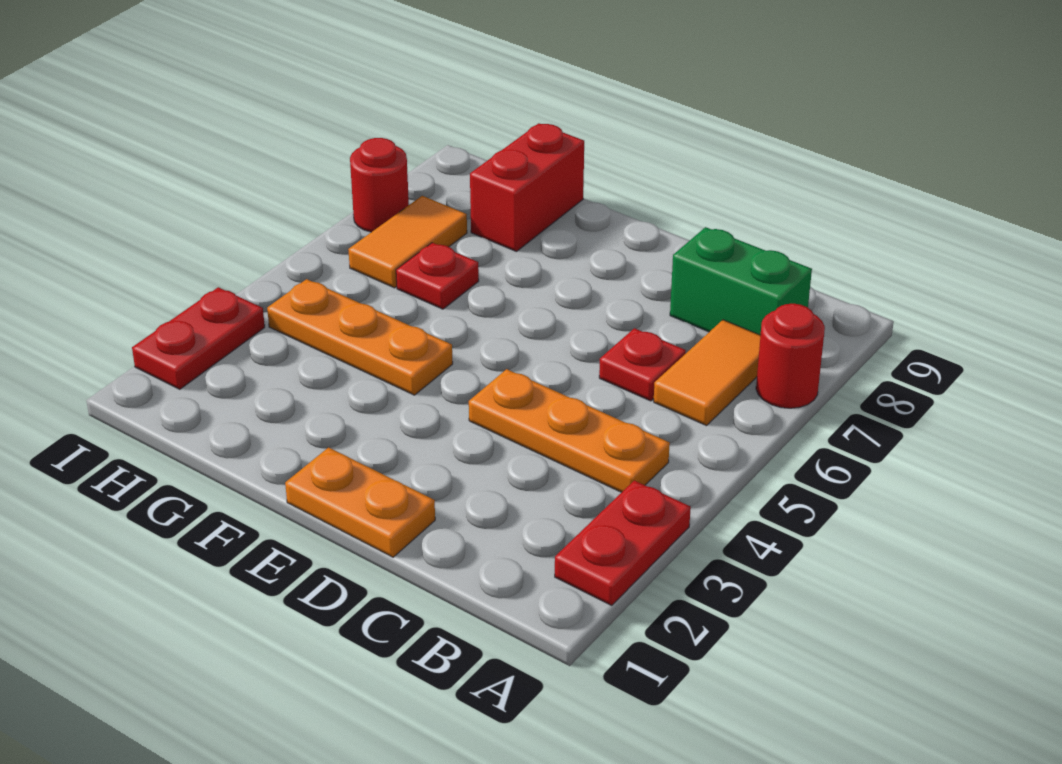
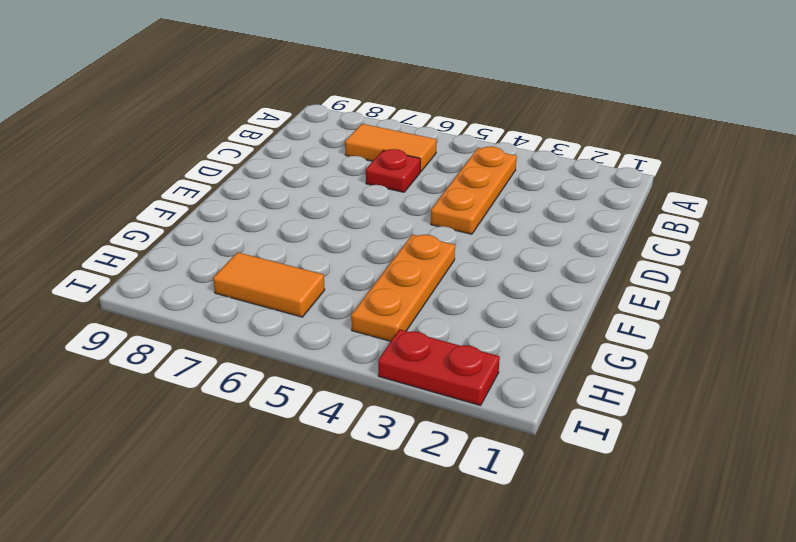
none -> red 1x2 plate [555,480,691,606]
none -> red 1x1 round brick [756,304,825,408]
none -> green 1x2 brick [670,227,812,335]

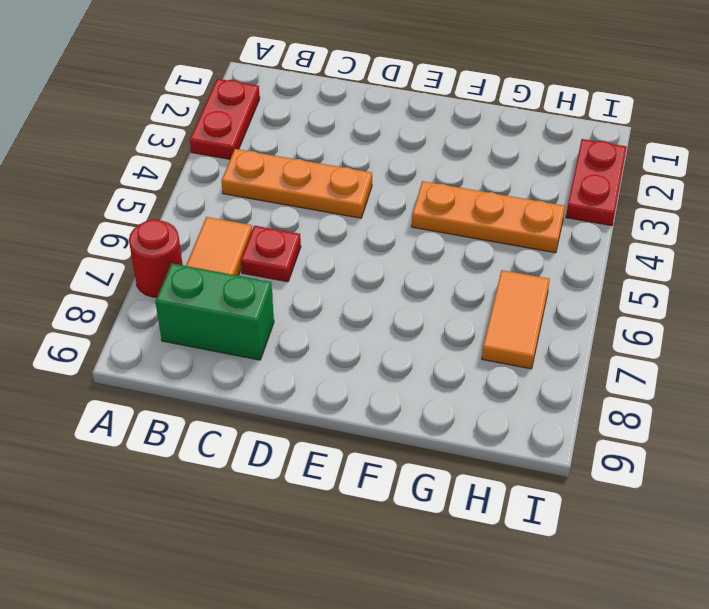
none -> orange 1x2 plate [285,448,435,557]
none -> red 1x1 plate [396,243,479,309]
none -> red 1x2 brick [470,123,584,252]

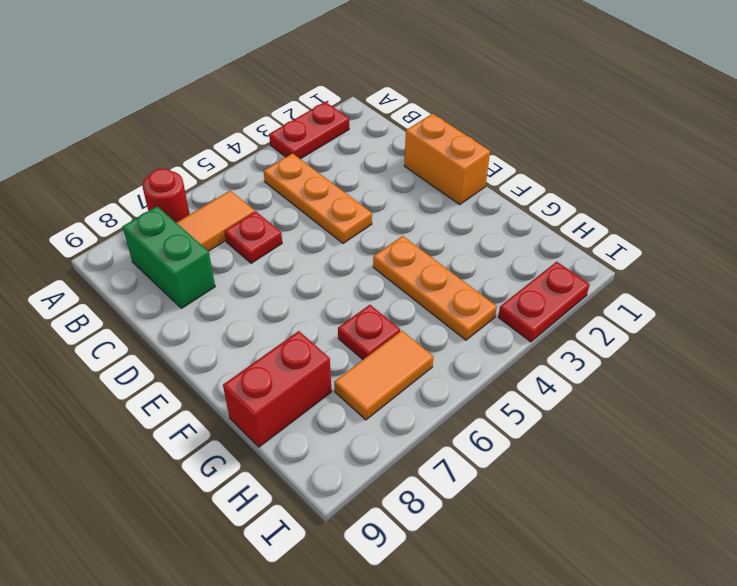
orange 1x2 brick [404,114,490,205] -> orange 1x2 plate [285,448,435,557]
none -> red 1x1 round brick [350,138,409,232]

